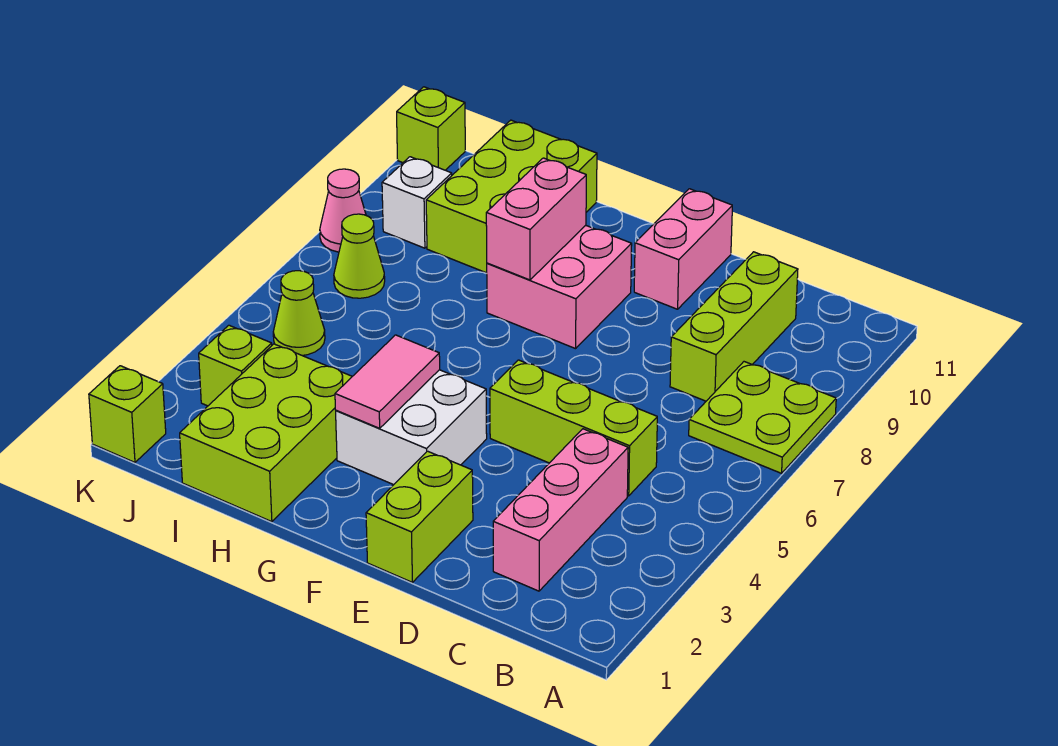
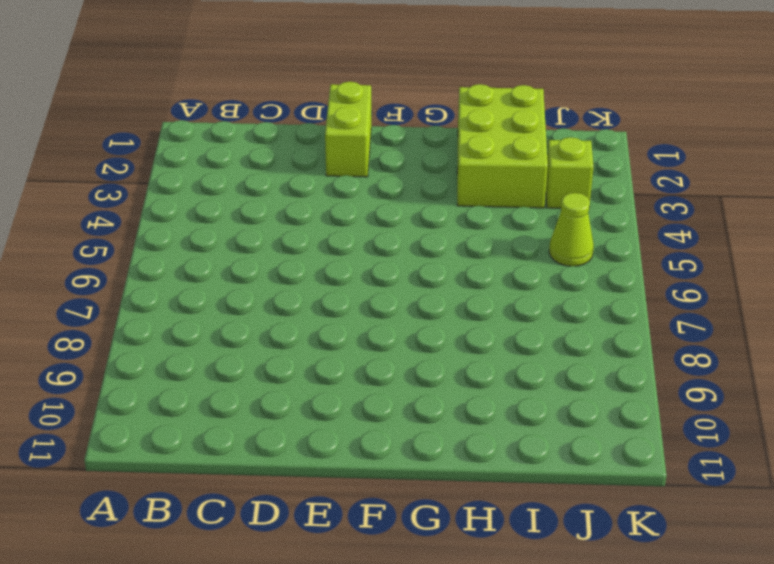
none -> lime 2x2 plate [689,362,836,473]
none -> pink 1x3 brick [493,429,628,591]
none -> lime 1x3 brick [490,360,657,496]

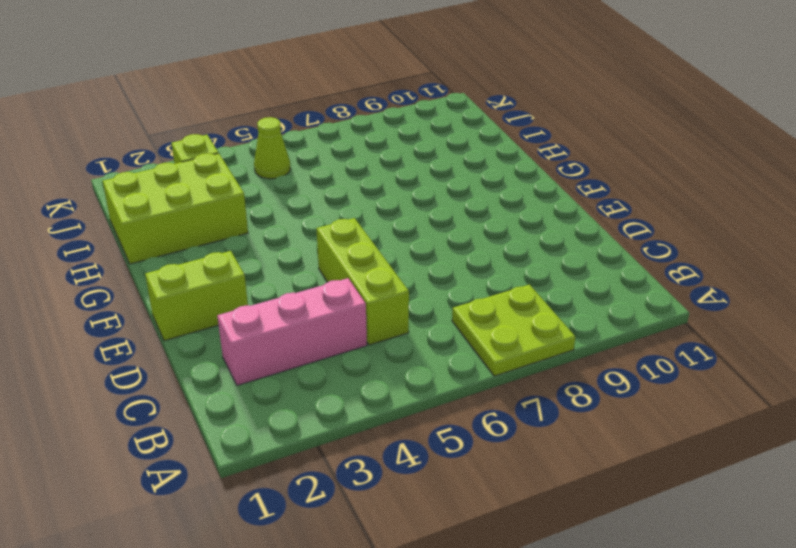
none -> lime 1x3 brick [670,252,798,401]
none -> pink 1x2 brick [634,189,732,309]
none -> white 2x2 brick [336,370,487,485]

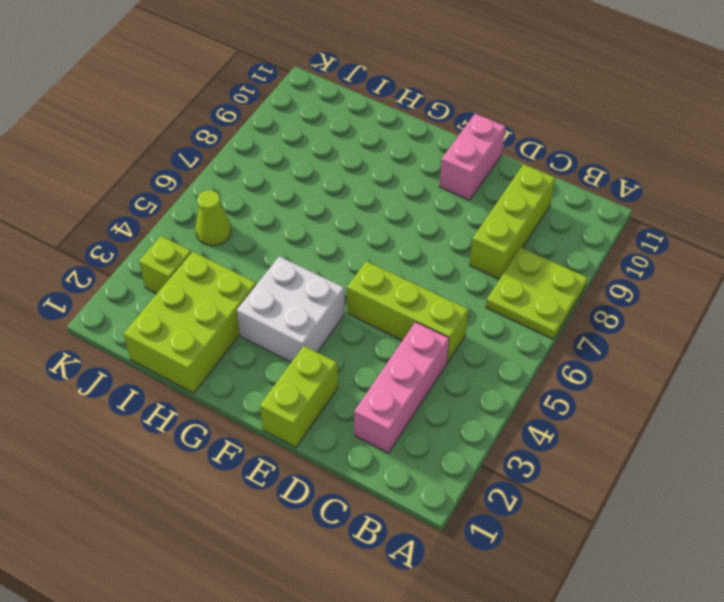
none -> pink 2x2 brick [487,225,632,349]
none -> lime 2x3 brick [426,120,597,273]
none -> lime 1x1 cone [334,214,385,298]

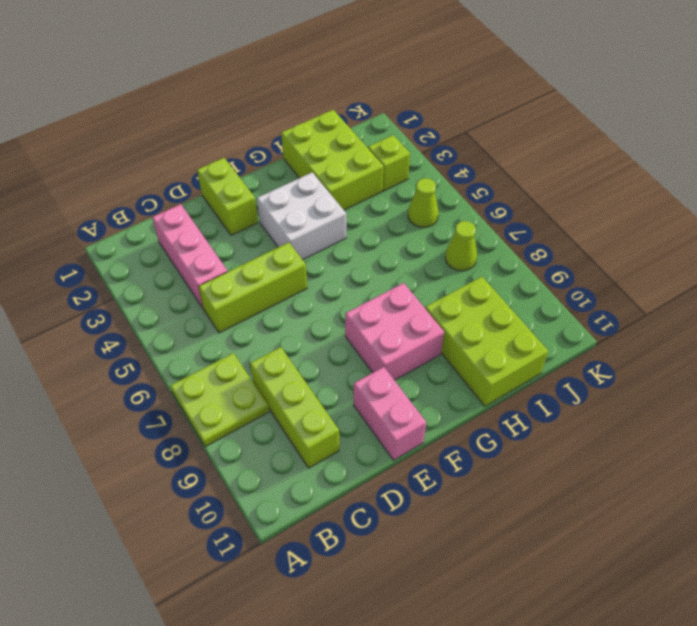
none -> white 1x1 brick [382,157,452,248]
none -> lime 1x1 brick [89,366,166,462]
none -> pink 1x1 cone [320,169,366,252]

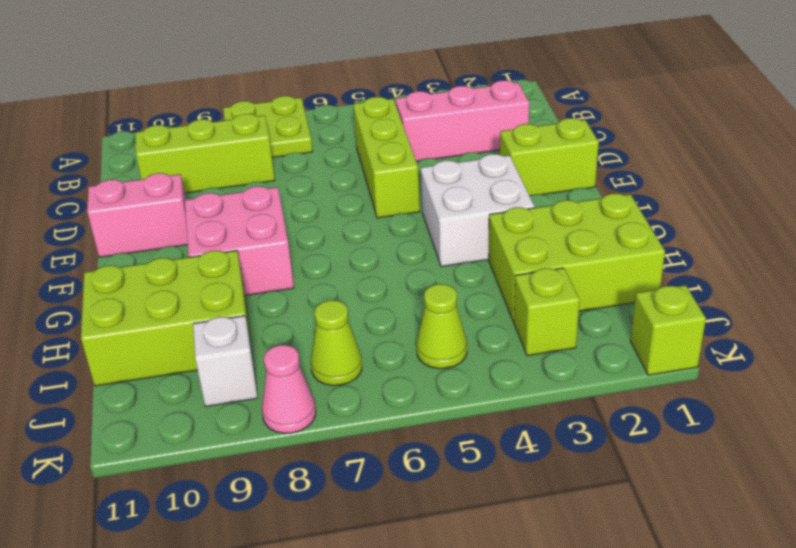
none -> lime 1x1 brick [397,87,465,170]
none -> pink 1x2 tile [335,335,440,428]
none -> pink 1x2 brick [486,158,586,280]

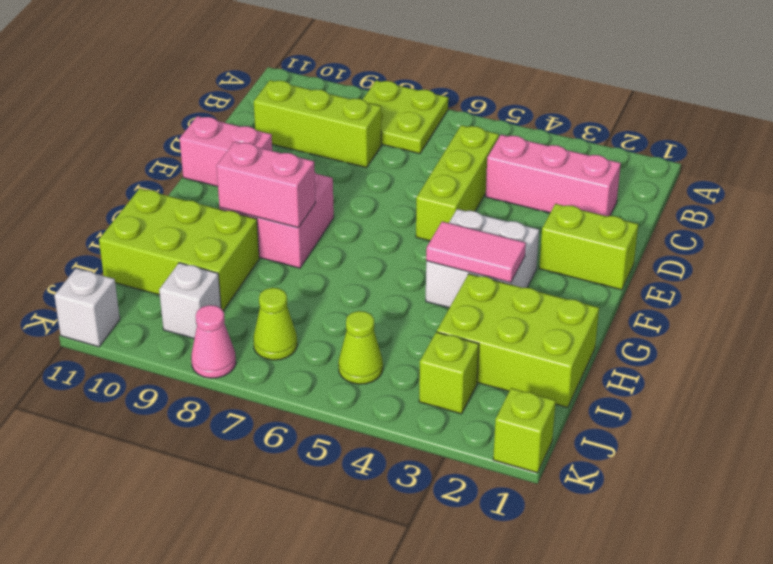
white 1x1 brick [54,268,120,347] -> lime 1x1 brick [397,87,465,170]

